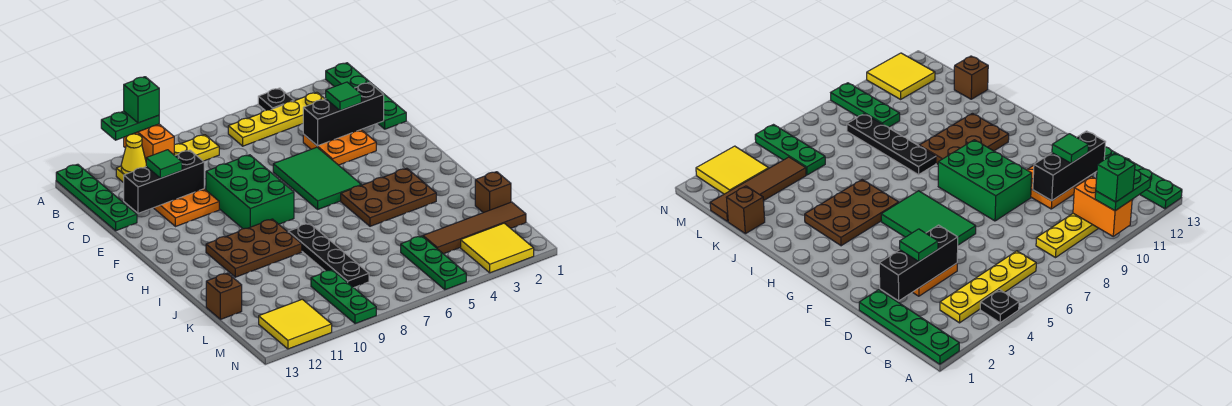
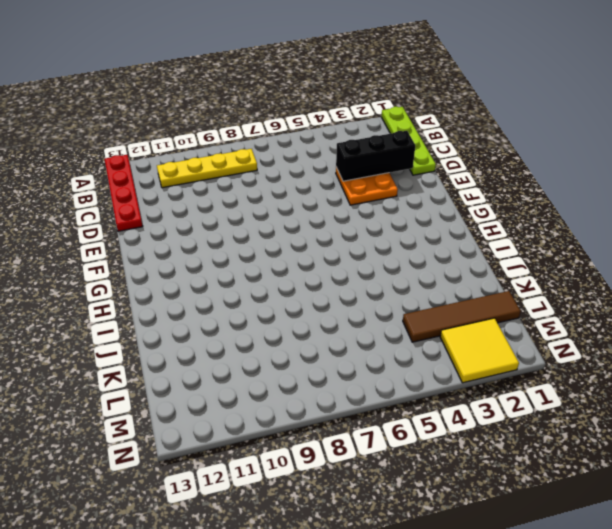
lime 1x4 plate [381,107,436,175] -> green 1x4 plate [326,63,406,129]
red 1x4 plate [105,155,143,231] -> green 1x4 plate [56,164,137,231]
none -> black 1x1 plate [258,88,294,110]
none -> yellow 1x4 plate [228,92,325,146]
none -> orange 2x2 plate [154,189,219,227]

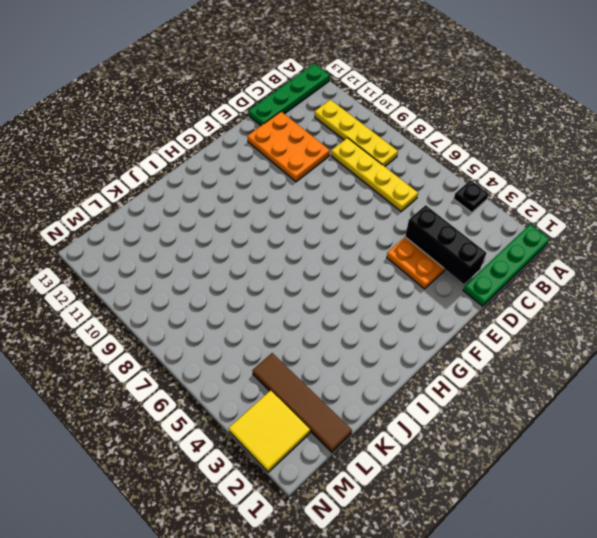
yellow 1x4 plate [331,138,418,211] -> yellow 1x4 plate moved to [228,92,325,146]
orange 2x3 plate [247,112,330,182] -> orange 2x2 plate [154,189,219,227]
none -> green 2x3 tile [273,147,361,209]
none -> green 2x3 brick [206,155,294,229]
none -> brown 2x3 plate [341,168,436,226]

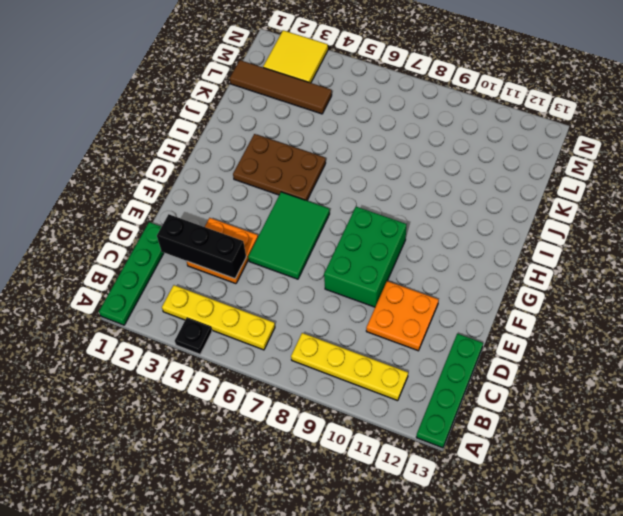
none -> brown 2x3 plate [206,219,302,277]
none -> black 1x4 plate [288,223,369,288]
none -> brown 1x1 brick [475,172,511,213]

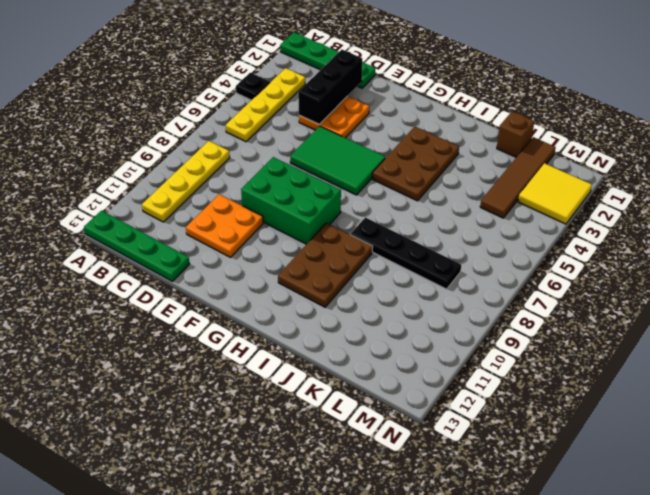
none -> brown 1x1 brick [206,273,242,319]
none -> green 1x3 plate [401,236,466,290]
none -> green 1x3 plate [311,270,376,324]

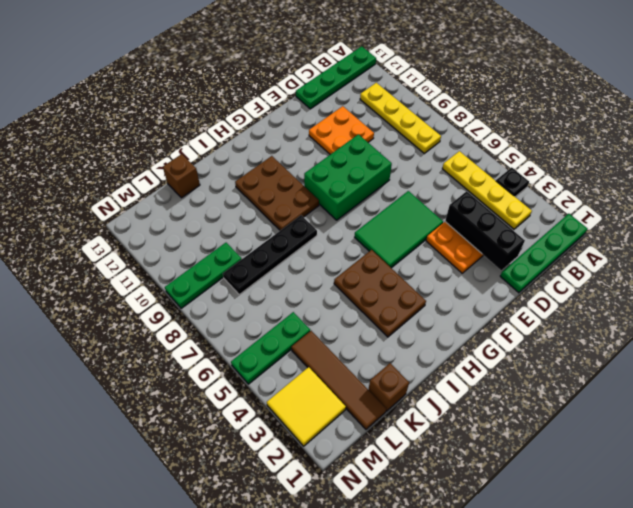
none -> yellow 2x2 tile [259,299,332,349]
none -> orange 1x2 brick [124,124,174,160]
none -> yellow 1x1 cone [121,134,146,175]

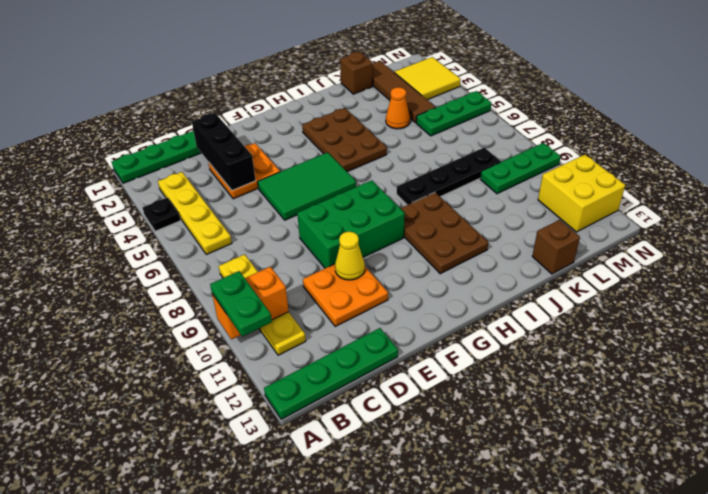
yellow 1x1 cone [335,232,365,280] -> yellow 1x1 cone moved to [121,134,146,175]
orange 1x1 cone [386,87,410,129] -> none
yellow 2x2 brick [538,155,625,232] -> yellow 2x2 tile [259,299,332,349]
none -> black 1x3 brick [124,150,204,213]
none -> green 1x1 tile [326,82,361,111]
none -> green 1x1 tile [146,150,182,178]

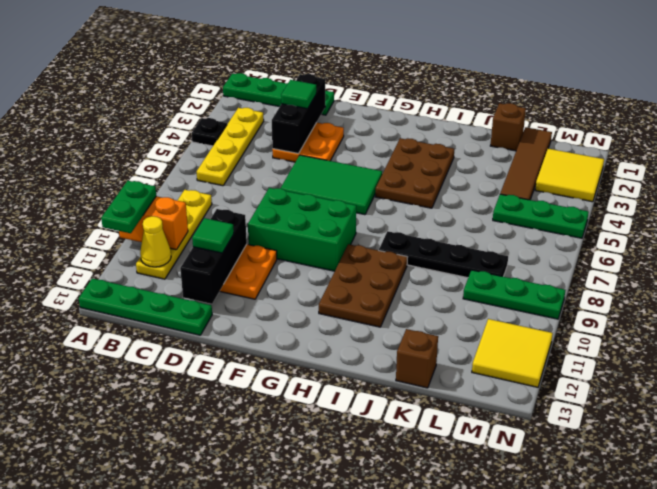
none -> green 1x1 brick [124,77,159,123]

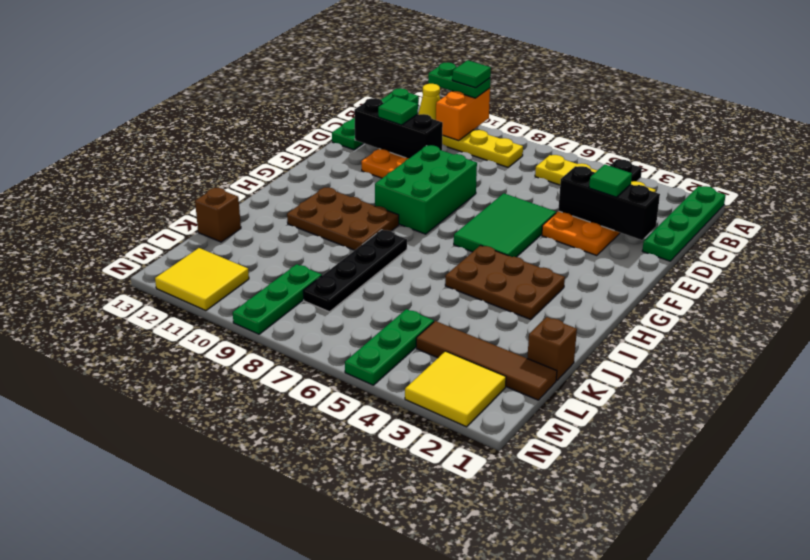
green 1x1 tile [452,60,491,88] -> green 1x1 brick [124,77,159,123]

